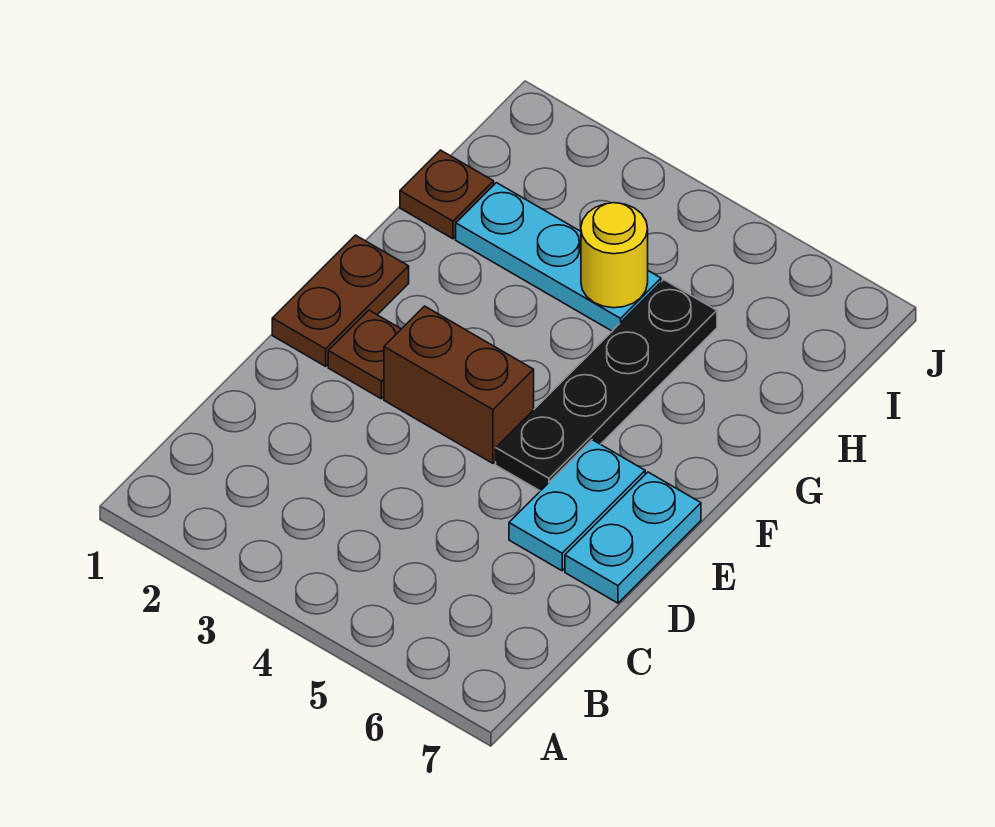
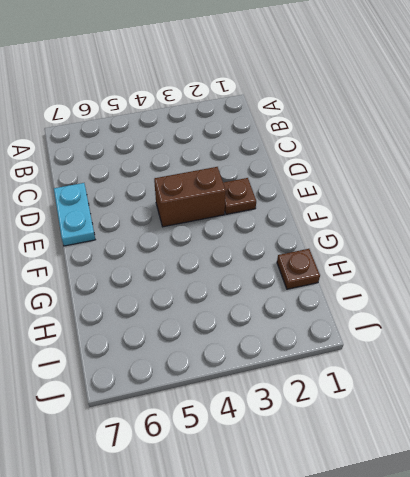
none -> cyan 1x2 plate [509,440,645,571]
none -> brown 1x2 plate [272,235,409,366]

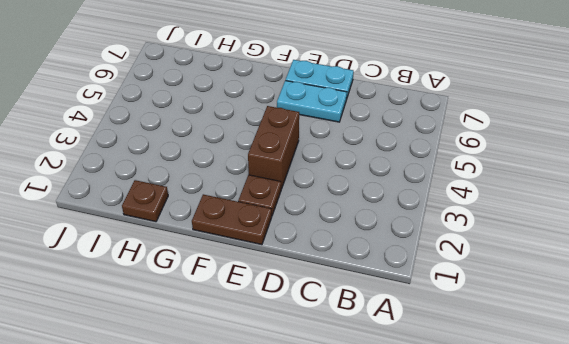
none -> black 1x4 plate [496,280,717,491]
none -> cyan 1x3 plate [456,183,661,331]

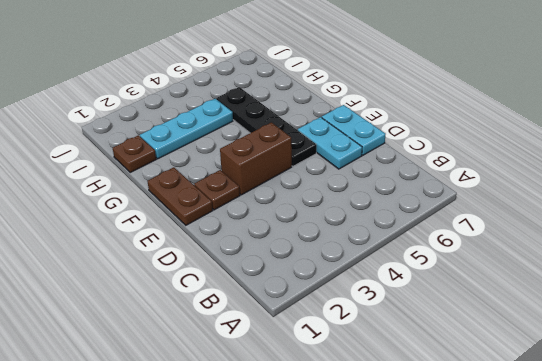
none -> yellow 1x1 round brick [581,203,648,308]

